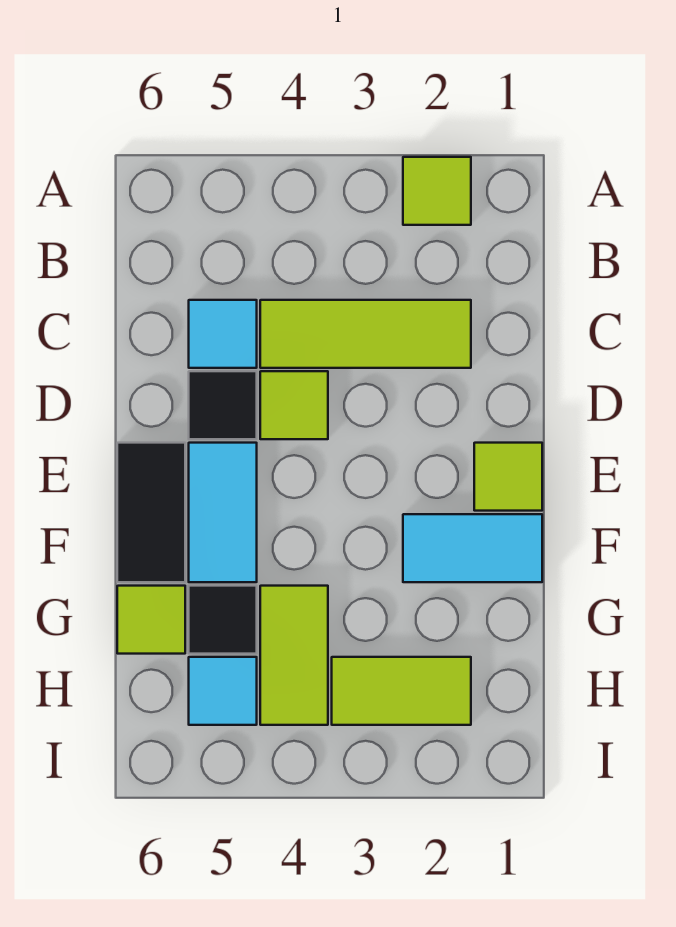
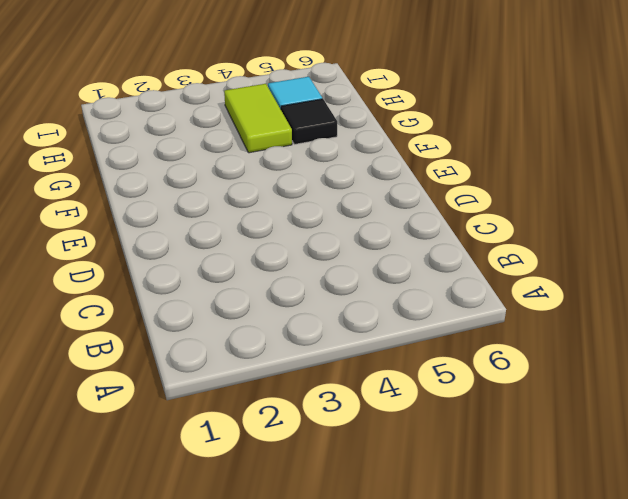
none -> lime 1x1 tile [403,157,471,225]
none -> lime 1x3 tile [260,300,471,368]
none -> cyan 1x1 tile [189,300,257,368]

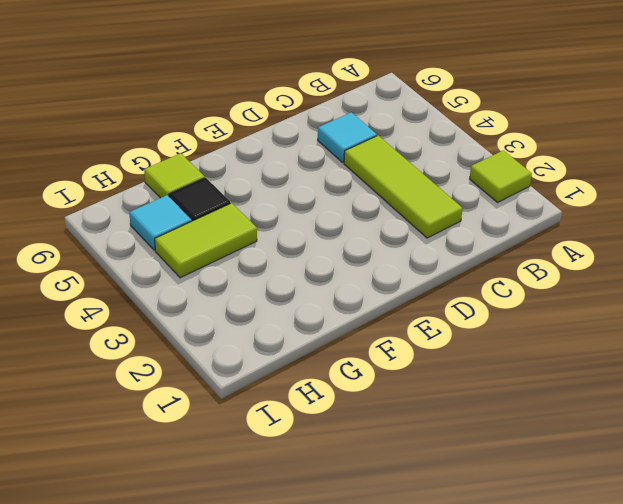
none -> lime 1x1 tile [260,371,328,439]
none -> black 1x1 tile [189,371,257,439]
none -> lime 1x1 tile [474,443,542,511]

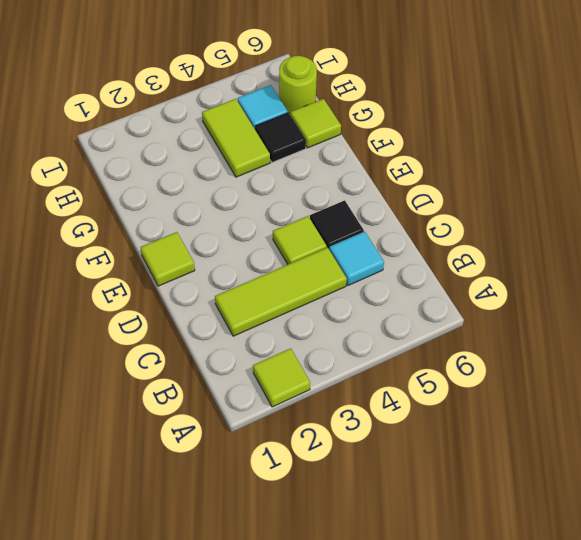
lime 1x1 round brick [279,56,317,113] -> none
none -> cyan 1x2 tile [189,443,257,582]
none -> black 1x2 tile [117,443,185,582]
none -> cyan 1x2 tile [403,514,542,582]

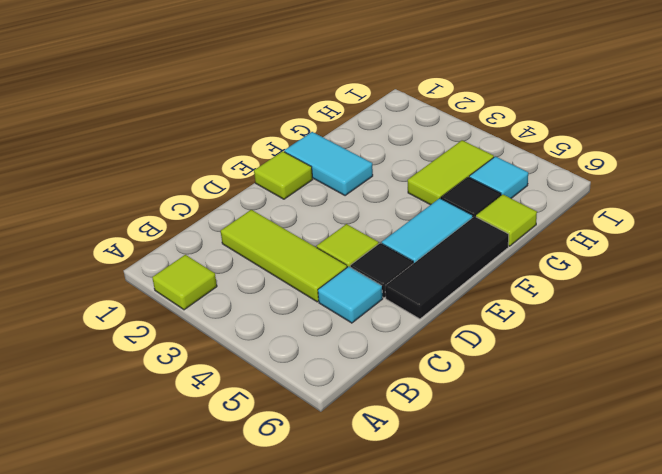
black 1x3 tile [385,216,509,319] -> black 1x2 tile [117,443,185,582]
none -> lime 1x2 tile [332,657,471,725]

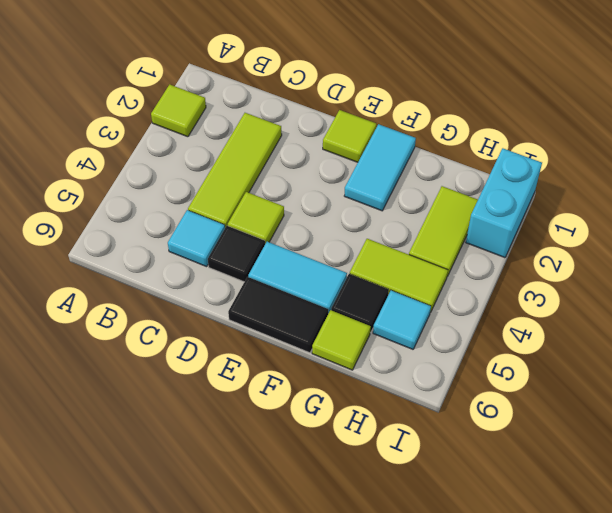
cyan 1x2 brick [466,148,542,258] -> none

